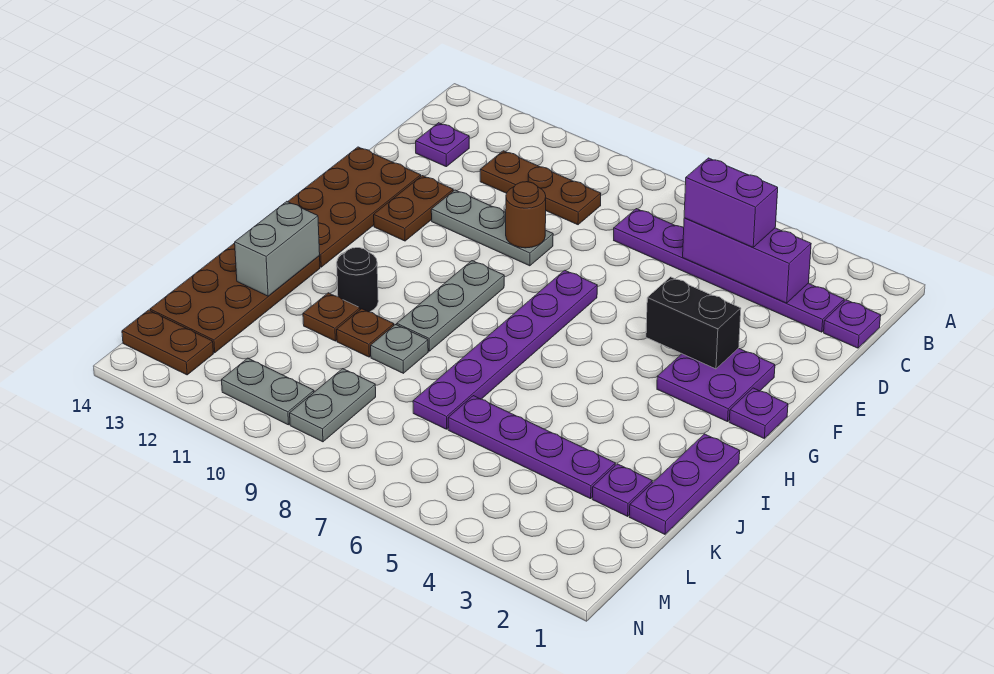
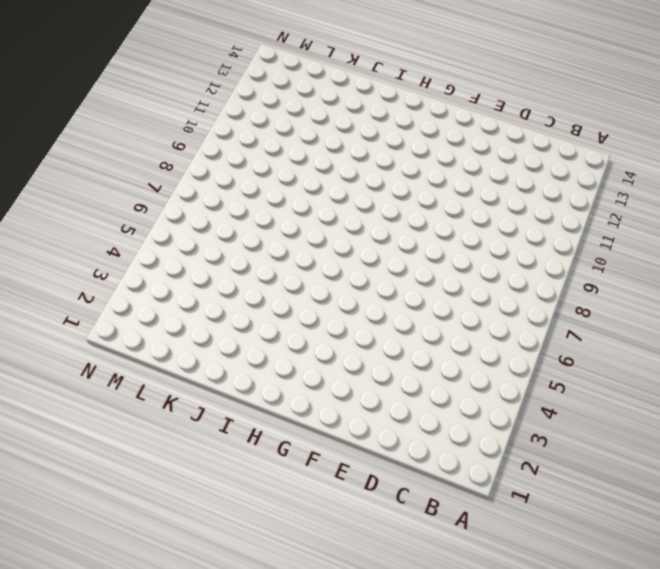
none -> purple 1x1 plate [824,300,881,348]
none -> purple 1x6 plate [614,209,844,332]
none -> brown 1x3 plate [480,151,601,225]

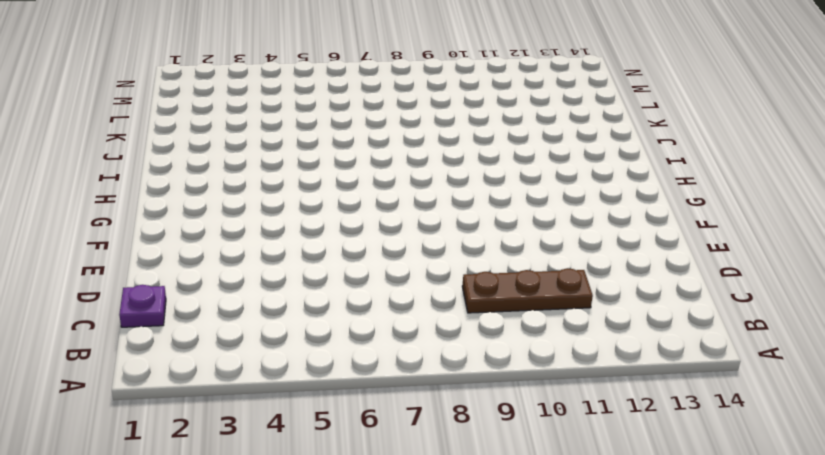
none -> purple 1x6 plate [614,209,844,332]
none -> purple 1x1 plate [416,123,469,167]
none -> grey 1x3 plate [431,190,553,266]

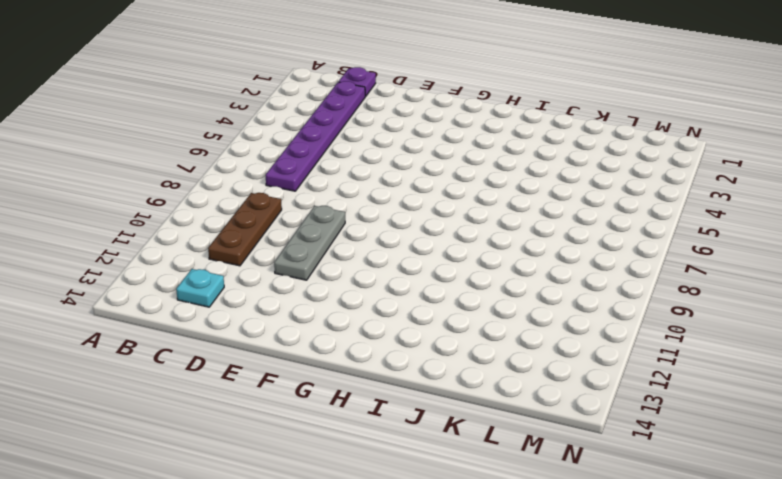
cyan 1x1 plate [176,269,224,307] -> purple 1x1 plate [416,123,469,167]
none -> brown 1x2 plate [374,176,453,241]
none -> brown 2x4 plate [288,147,421,267]
none -> purple 2x2 plate [657,348,775,422]

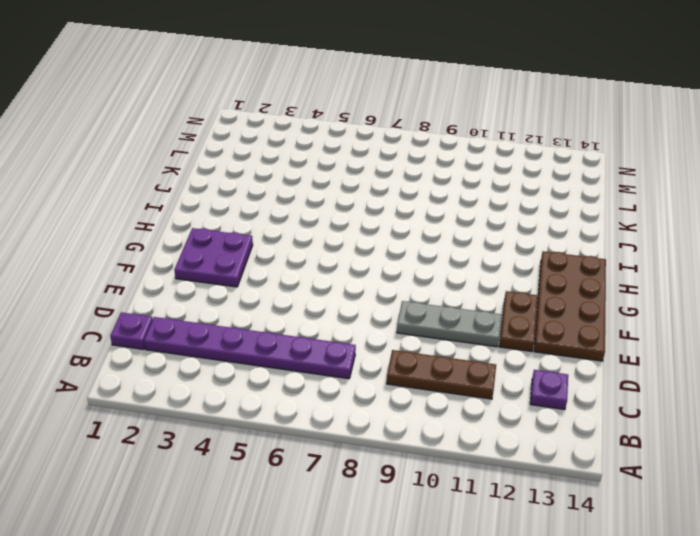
none -> purple 1x6 plate [413,270,597,429]
none -> purple 1x1 plate [729,388,788,438]
none -> grey 1x3 plate [397,261,504,351]

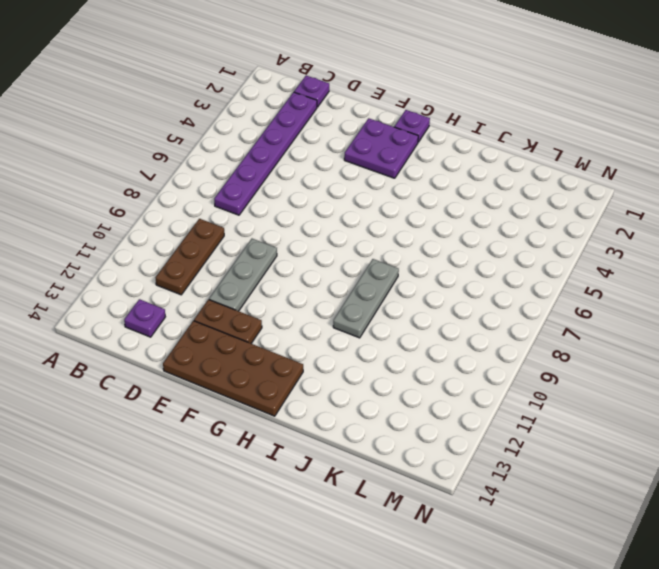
grey 1x3 plate [333,259,399,338] -> grey 1x3 plate turned to [397,261,504,351]
none -> purple 1x6 plate [413,270,597,429]
none -> purple 1x3 plate [630,434,740,534]
none -> black 1x1 round brick [337,248,378,312]

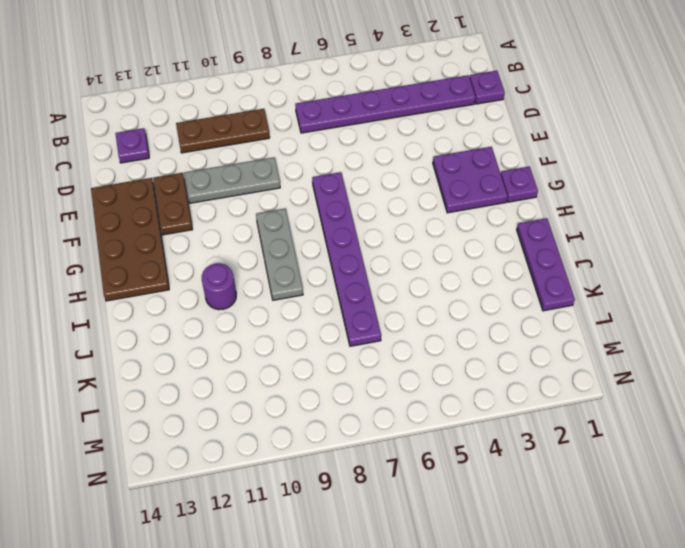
purple 1x1 round brick [202,263,236,310] -> black 1x1 round brick [337,248,378,312]
none -> brown 2x4 plate [150,243,320,353]
none -> grey 1x1 plate [371,325,428,373]
none -> brown 1x1 plate [337,309,394,357]

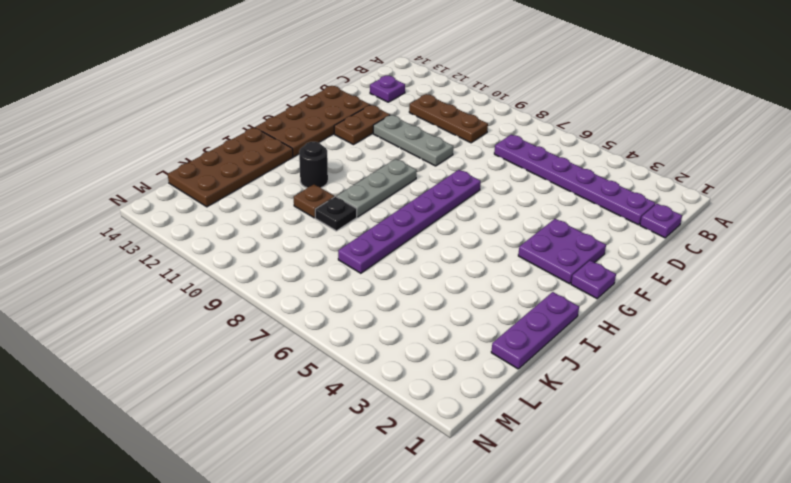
black 1x1 plate [315,197,357,231] -> grey 1x1 plate [371,325,428,373]
none -> brown 1x1 plate [303,293,360,341]
none -> purple 1x1 plate [592,464,652,516]
none -> purple 1x4 plate [448,396,615,499]

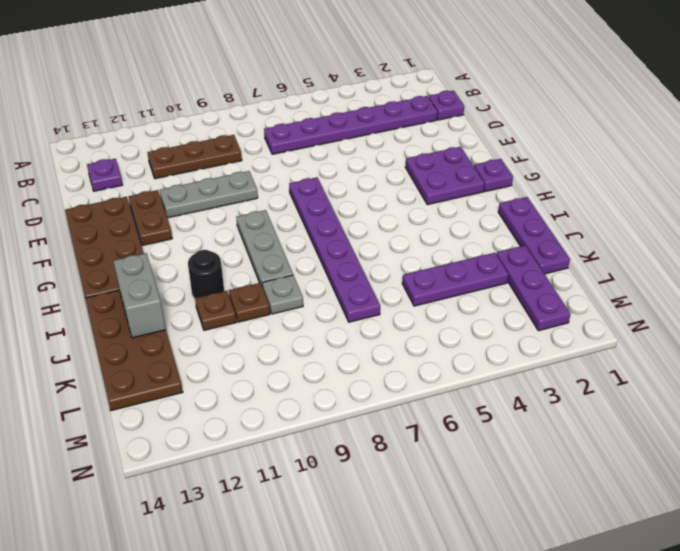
purple 1x3 plate [496,245,570,331] -> purple 1x1 plate [592,464,652,516]
purple 1x3 plate [402,253,509,306] -> purple 1x4 plate [448,396,615,499]
none -> grey 1x2 plate [290,369,376,442]
none -> grey 1x2 plate [222,358,314,425]
none -> brown 1x2 plate [122,310,213,375]

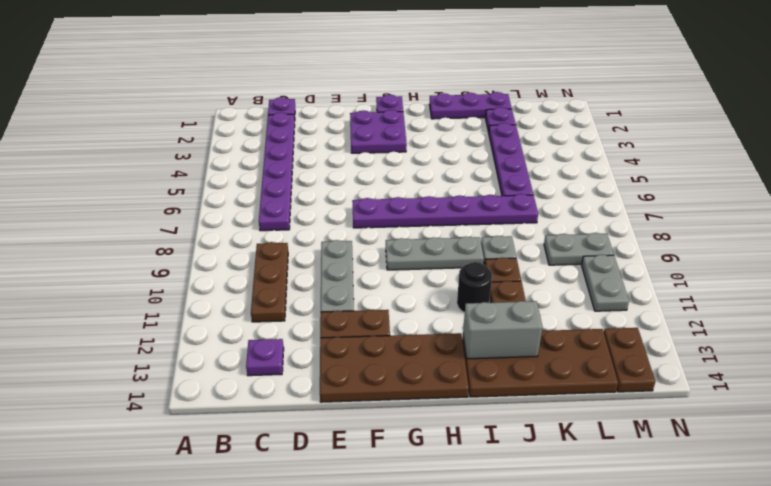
none -> purple 1x3 brick [683,218,811,303]
none -> brown 1x1 round brick [506,182,546,248]
none -> black 1x2 brick [646,277,741,369]

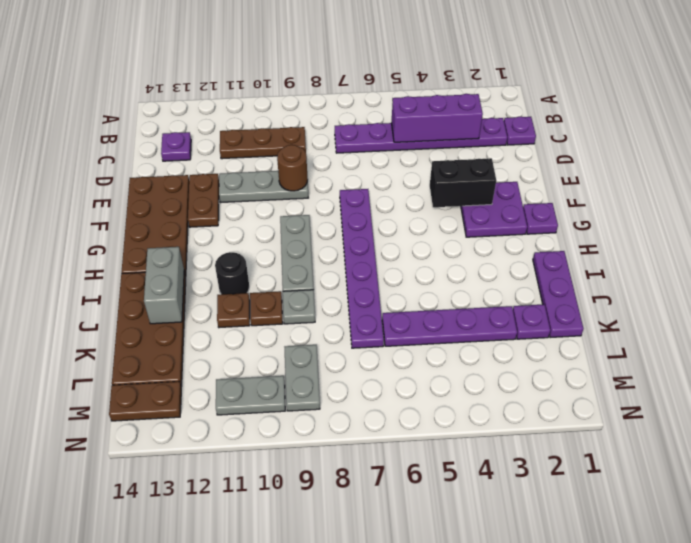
none -> purple 1x2 brick [684,158,778,247]

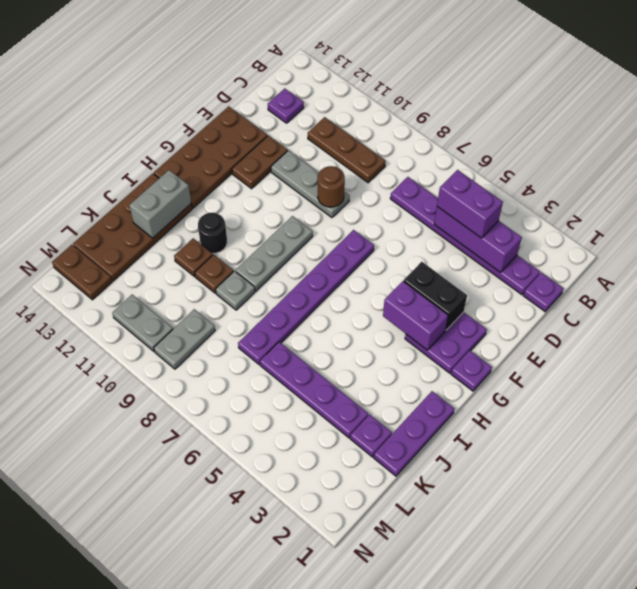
purple 1x2 brick [383,281,448,350] -> none

